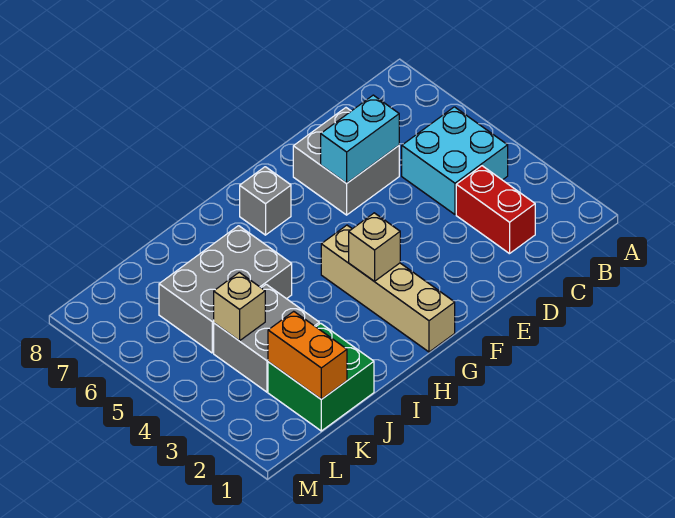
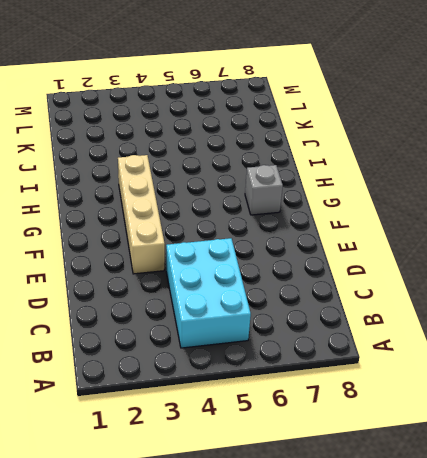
cyan 2x3 brick [166,238,251,348] -> cyan 2x2 brick [402,107,508,214]
tan 1x4 brick [118,155,165,274] -> tan 1x4 brick turned to [321,225,455,352]
none -> red 1x2 brick [456,166,535,254]
none -> grey 2x2 brick [293,108,399,215]
none -> grey 2x3 brick [159,226,292,353]

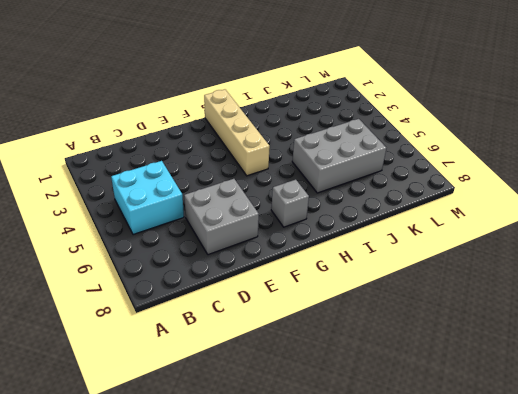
none -> red 1x2 brick [456,166,535,254]
none -> green 2x2 brick [268,323,374,431]
none -> grey 2x2 brick [214,284,319,392]

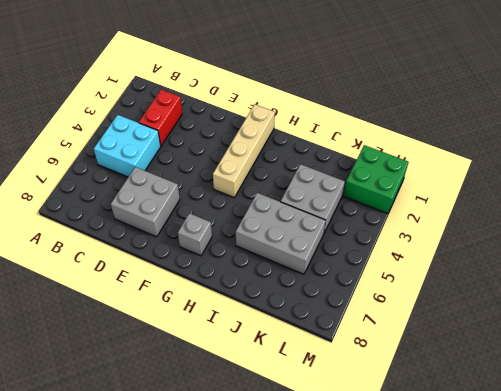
green 2x2 brick [344,145,408,214] -> green 2x2 brick moved to [268,323,374,431]
none -> cyan 1x2 brick [321,95,399,183]
none -> tan 1x1 brick [349,213,400,281]
none -> orange 1x2 brick [268,311,347,399]

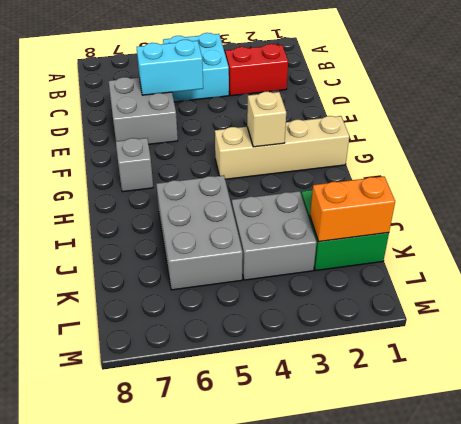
cyan 1x2 brick [137,40,203,95] -> cyan 1x2 brick turned to [321,95,399,183]
none -> tan 1x1 brick [214,272,265,341]

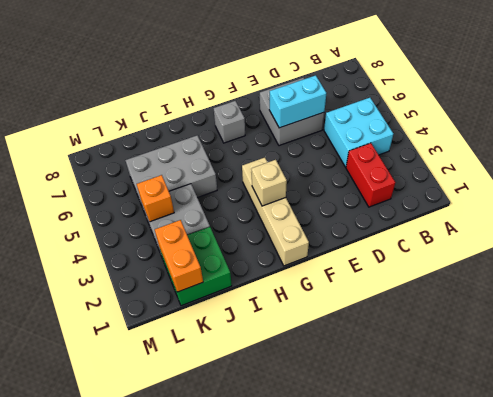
orange 1x1 brick [137,175,174,222] -> tan 1x1 brick [214,272,265,341]

